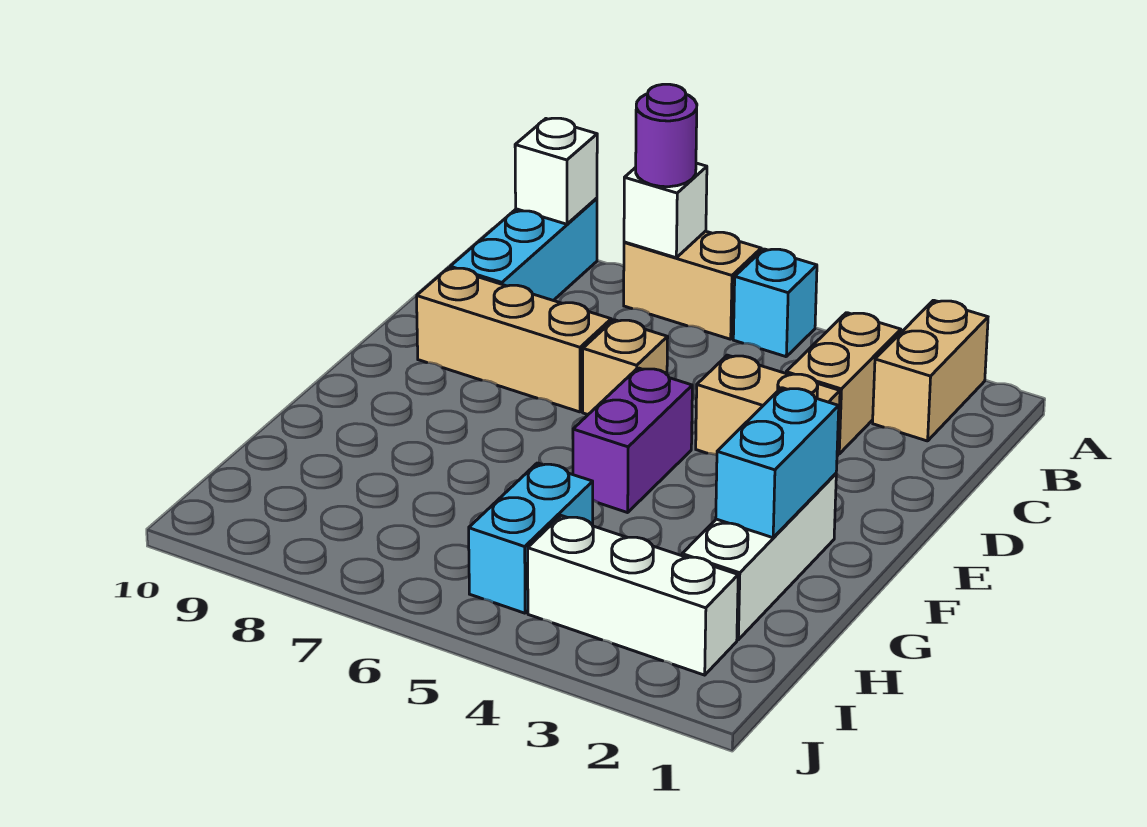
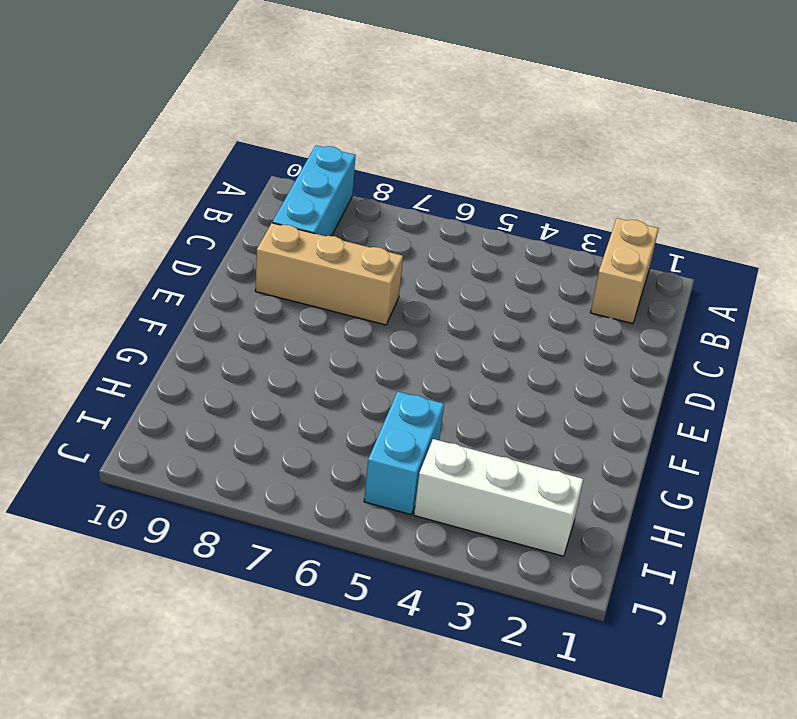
none -> cyan 1x1 brick [733,249,817,357]
none -> tan 1x2 brick [624,231,761,339]
none -> tan 1x2 brick [786,313,901,454]

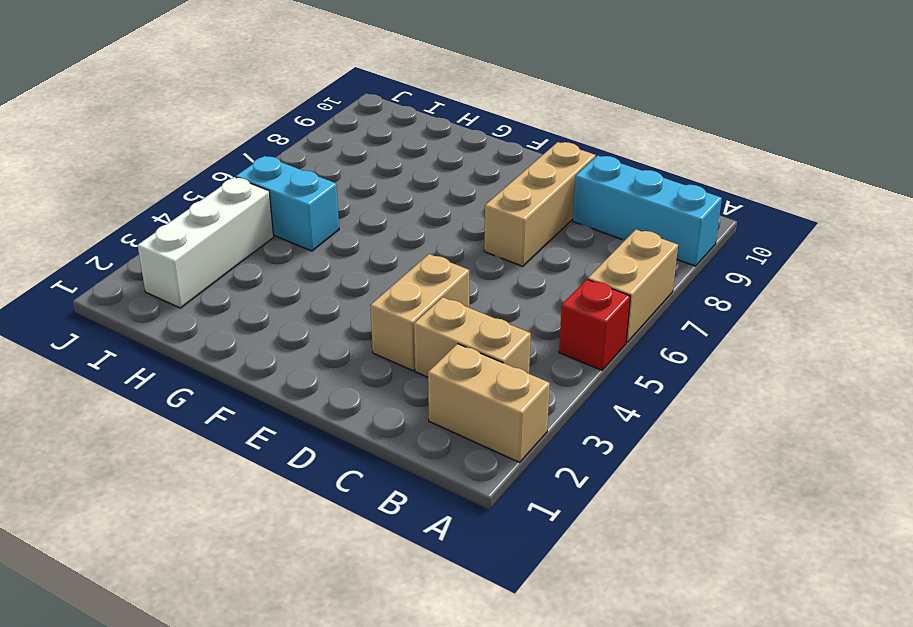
red 1x1 brick [559,279,630,370] -> cyan 1x1 brick [733,249,817,357]
none -> tan 1x1 brick [583,320,668,415]
none -> purple 1x2 brick [573,368,692,513]
none -> white 1x3 brick [682,474,836,640]

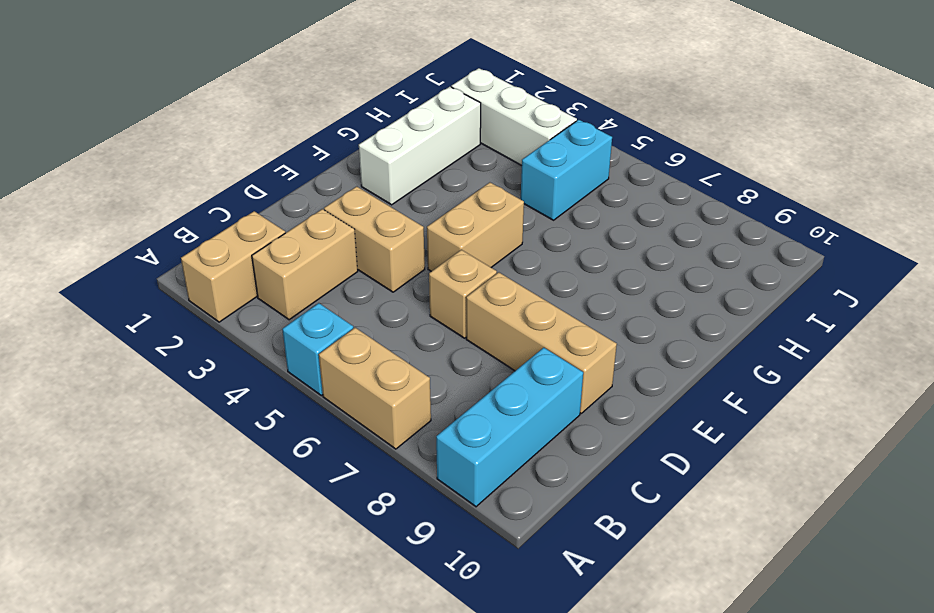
tan 1x2 brick [427,182,524,271] -> purple 1x2 brick [573,368,692,513]
none -> white 1x1 brick [624,163,707,258]
none -> white 1x1 brick [515,118,597,224]
none -> cyan 1x2 brick [716,388,839,538]

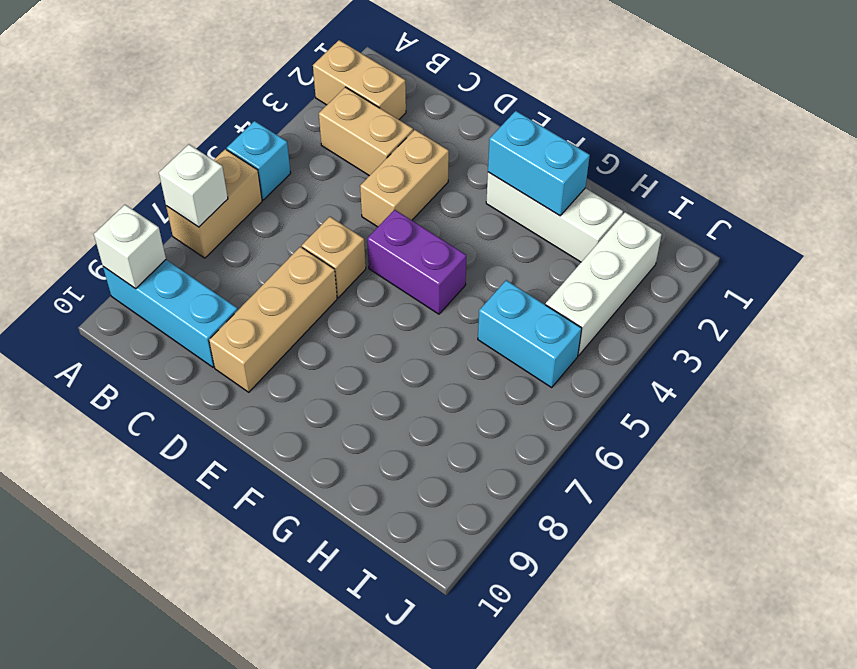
none -> purple 1x1 round brick [636,84,697,187]

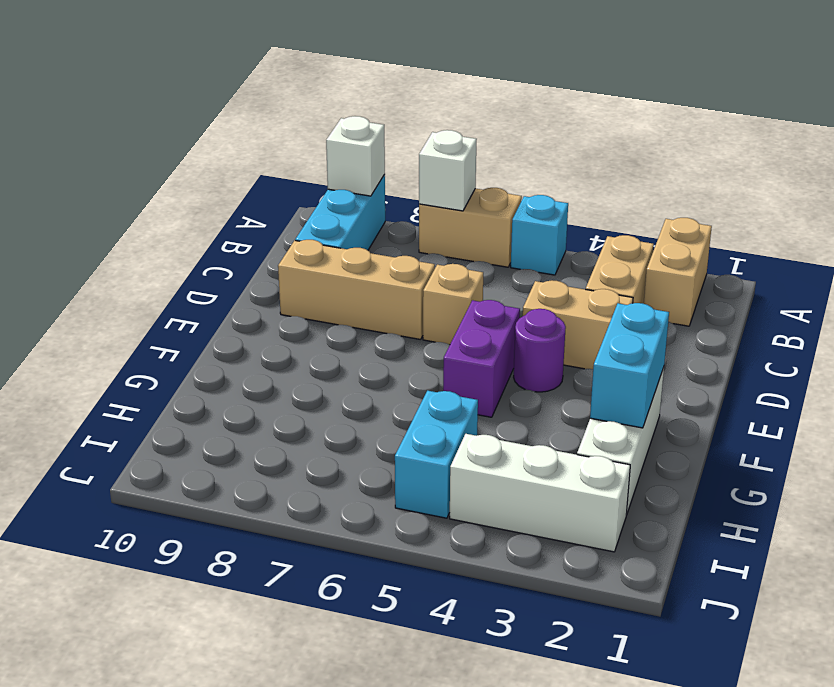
purple 1x1 round brick [514,309,566,392] -> purple 1x1 round brick moved to [636,84,697,187]

